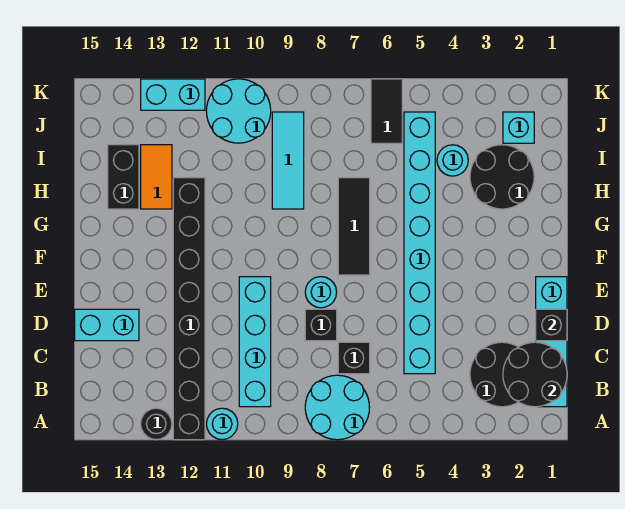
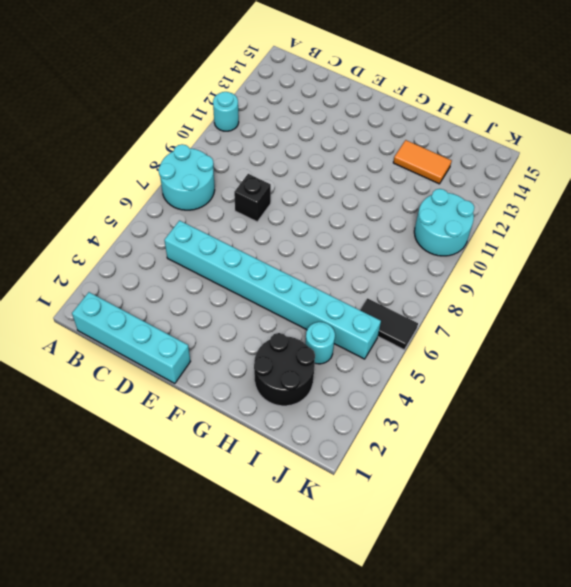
none -> black 1x8 brick [173,178,205,440]
none -> black 1x1 round brick [141,408,172,440]
none -> black 2x2 round brick [470,342,518,407]

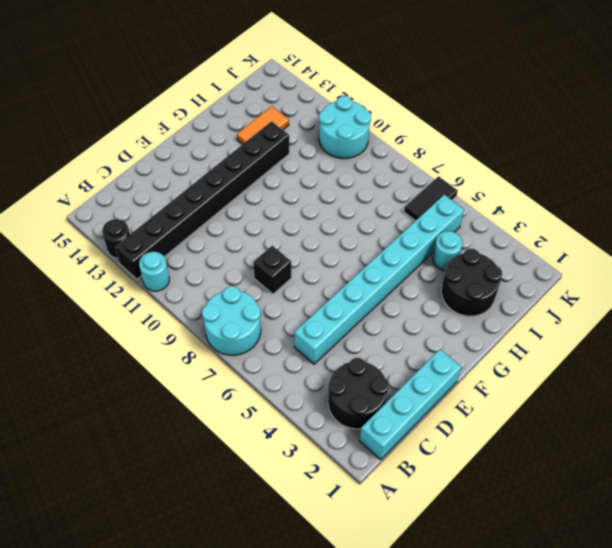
none -> cyan 1x4 brick [239,277,271,407]
none -> black 1x1 brick [338,342,370,374]
none -> cyan 1x2 brick [75,309,139,341]

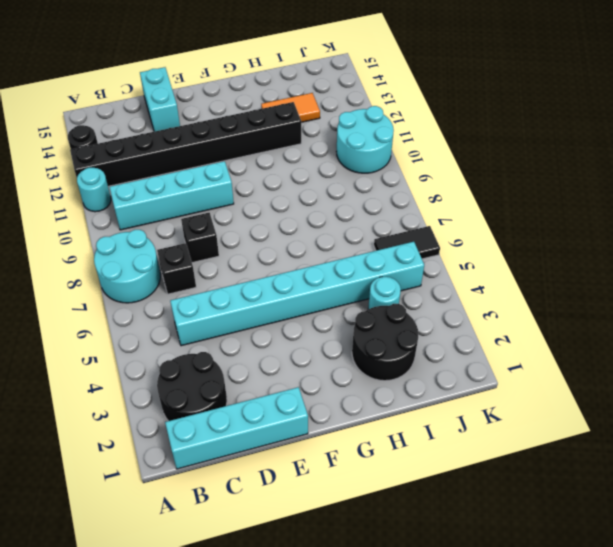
none -> cyan 1x1 round brick [305,277,337,308]
none -> black 1x3 tile [338,178,370,275]
none -> cyan 1x3 tile [272,112,304,209]

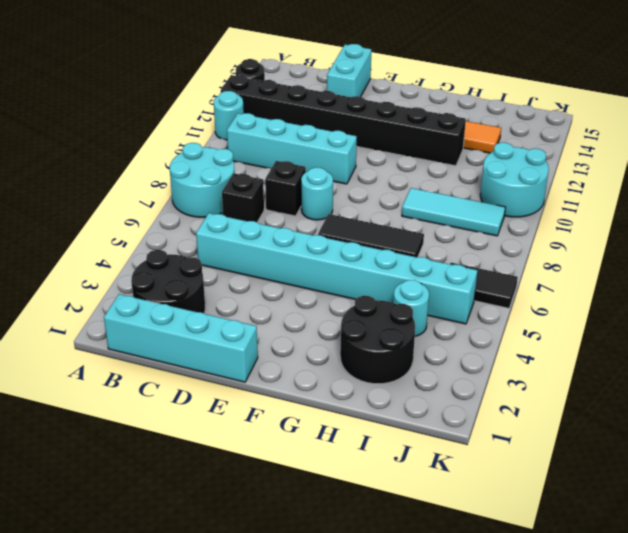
none -> black 1x2 brick [108,145,139,209]
none -> cyan 1x1 brick [503,112,534,143]
none -> cyan 1x2 brick [141,79,205,110]

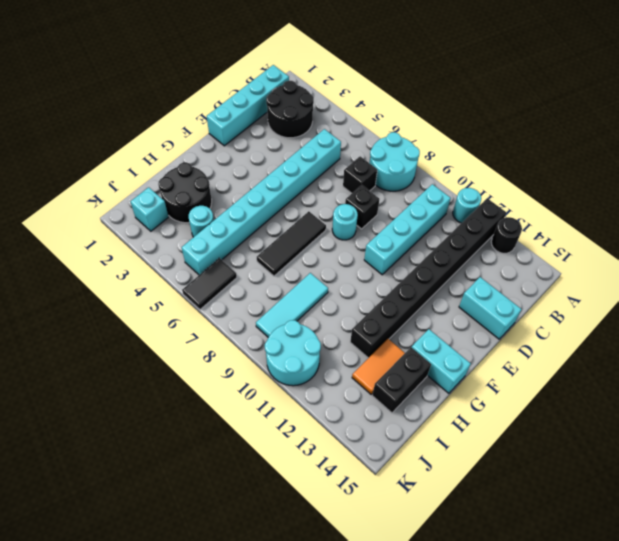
cyan 1x2 brick [411,329,471,393] -> cyan 1x2 brick moved to [141,79,205,110]
none -> black 2x2 round brick [503,342,567,407]
none -> black 1x1 brick [536,309,567,341]

